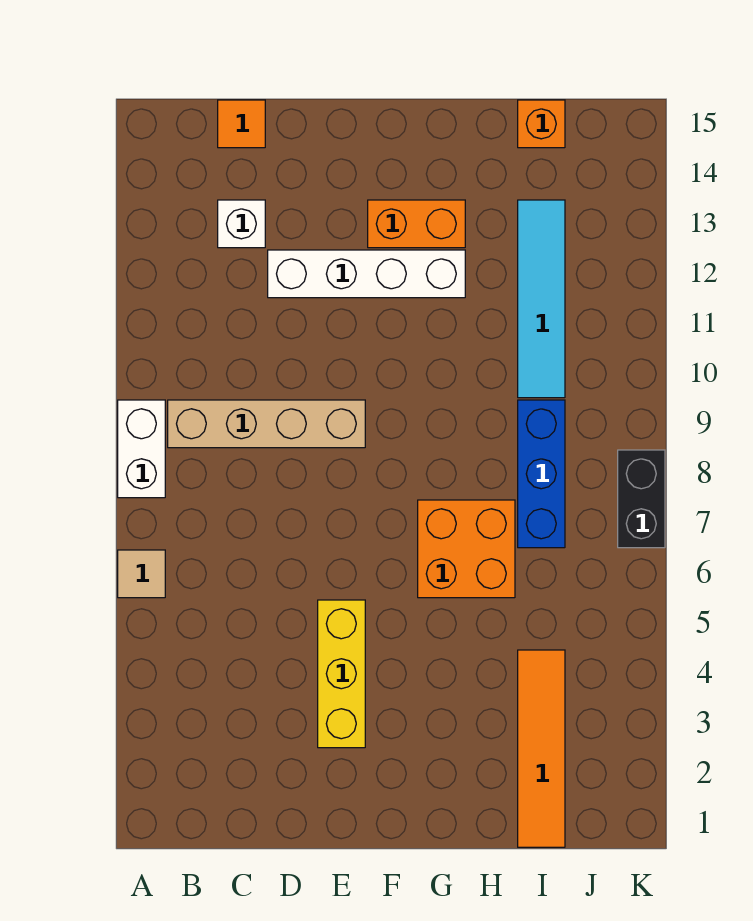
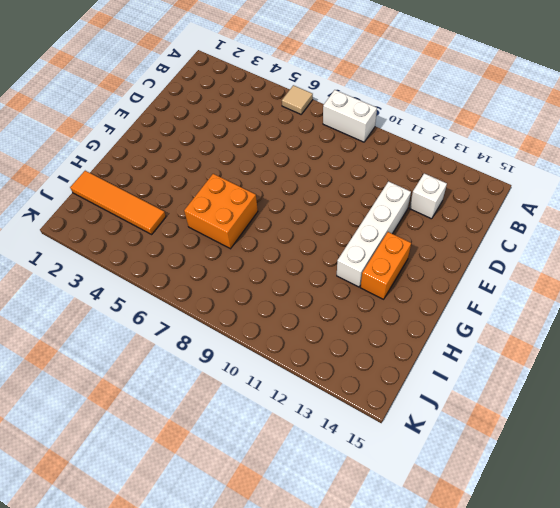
none -> tan 1x4 brick [168,400,365,448]
none -> orange 1x1 tile [218,100,265,148]
none -> yellow 1x3 brick [318,600,365,748]

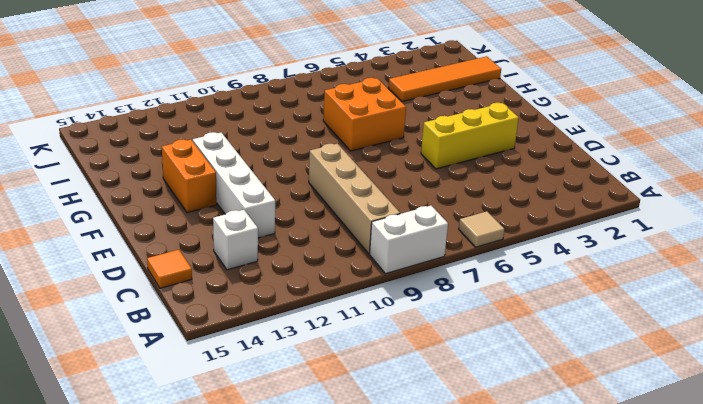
none -> blue 1x3 brick [518,400,565,548]
none -> cyan 1x4 tile [518,200,565,398]
none -> orange 1x1 brick [518,100,565,148]

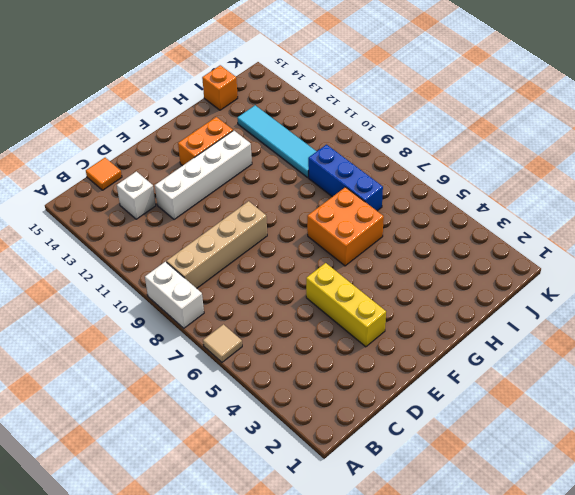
none -> orange 1x4 tile [518,650,565,847]
none -> black 1x2 brick [618,450,665,548]

